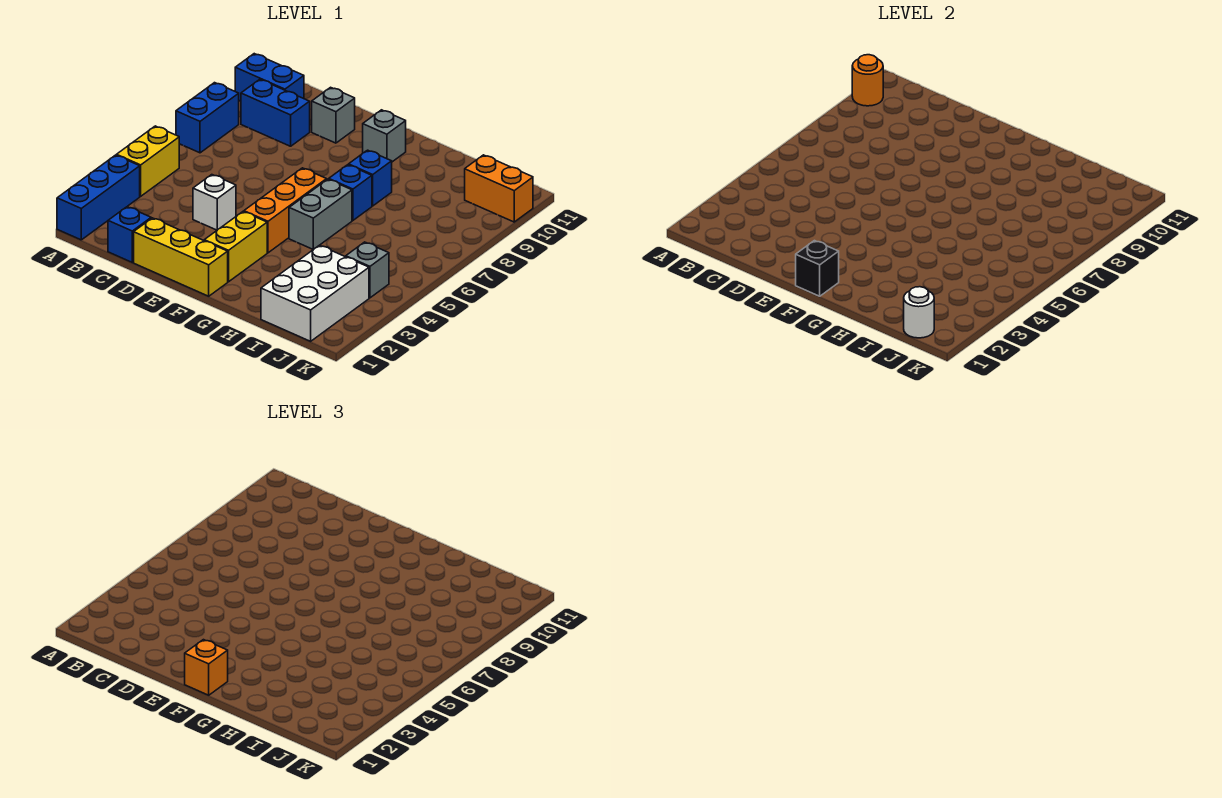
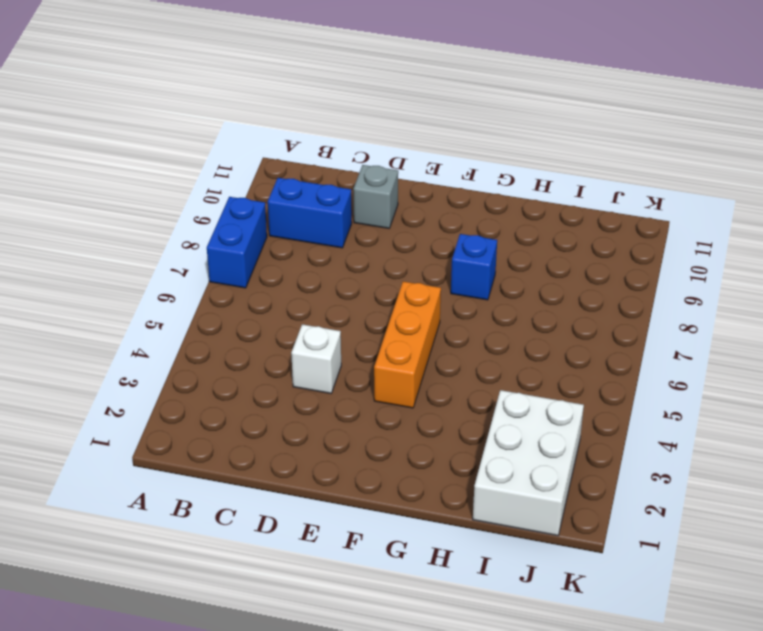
none -> blue 1x3 brick [57,155,140,240]
none -> yellow 1x2 brick [117,126,179,196]
none -> blue 1x2 brick [235,54,304,101]

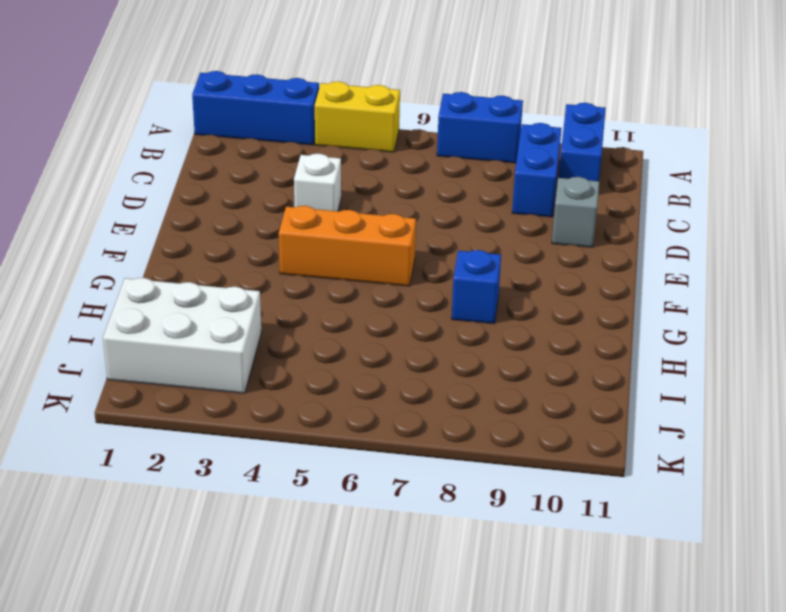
none -> blue 1x1 brick [108,207,151,262]
none -> yellow 1x3 brick [134,218,228,296]
none -> yellow 1x2 brick [204,212,267,282]

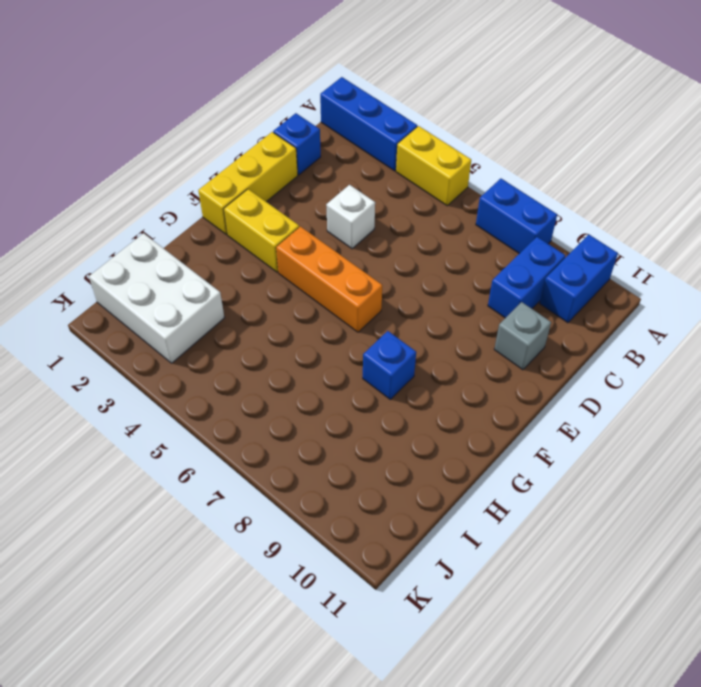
none -> grey 1x1 brick [363,110,406,162]
none -> grey 1x2 brick [289,179,352,250]
none -> blue 1x1 brick [329,165,372,220]

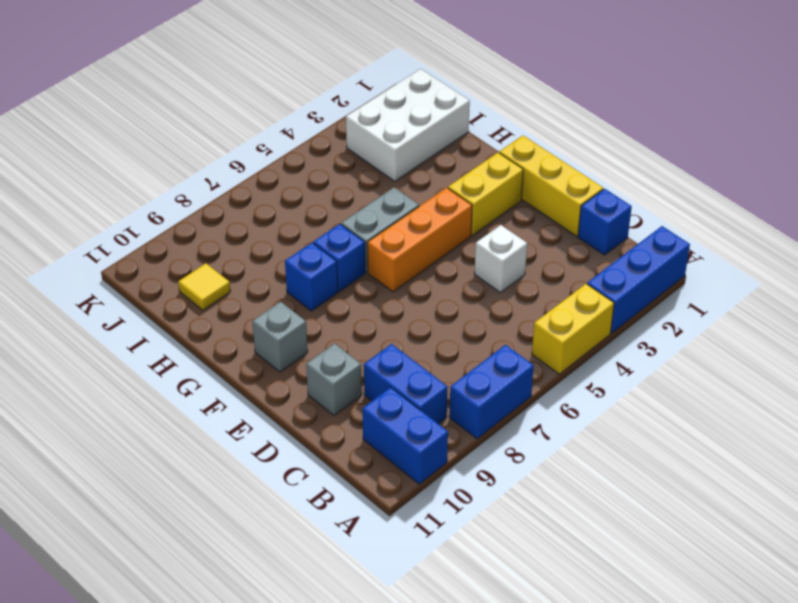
yellow 1x1 tile [178,263,231,310] -> none
none -> grey 1x1 brick [346,242,389,298]
none -> orange 1x2 brick [465,155,533,222]
none -> orange 1x1 round brick [852,55,883,106]

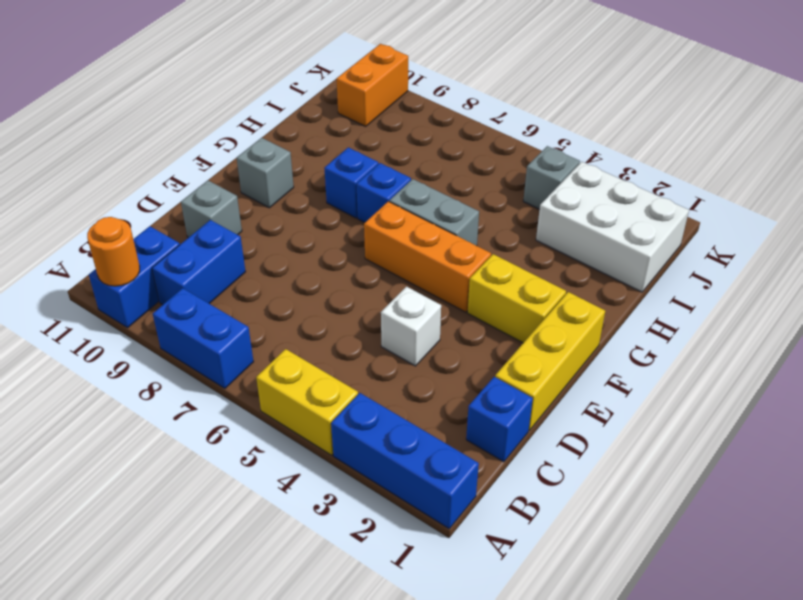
none -> black 1x1 brick [796,241,839,296]
none -> white 1x1 round brick [904,287,934,338]
none -> orange 1x1 brick [185,640,228,695]

